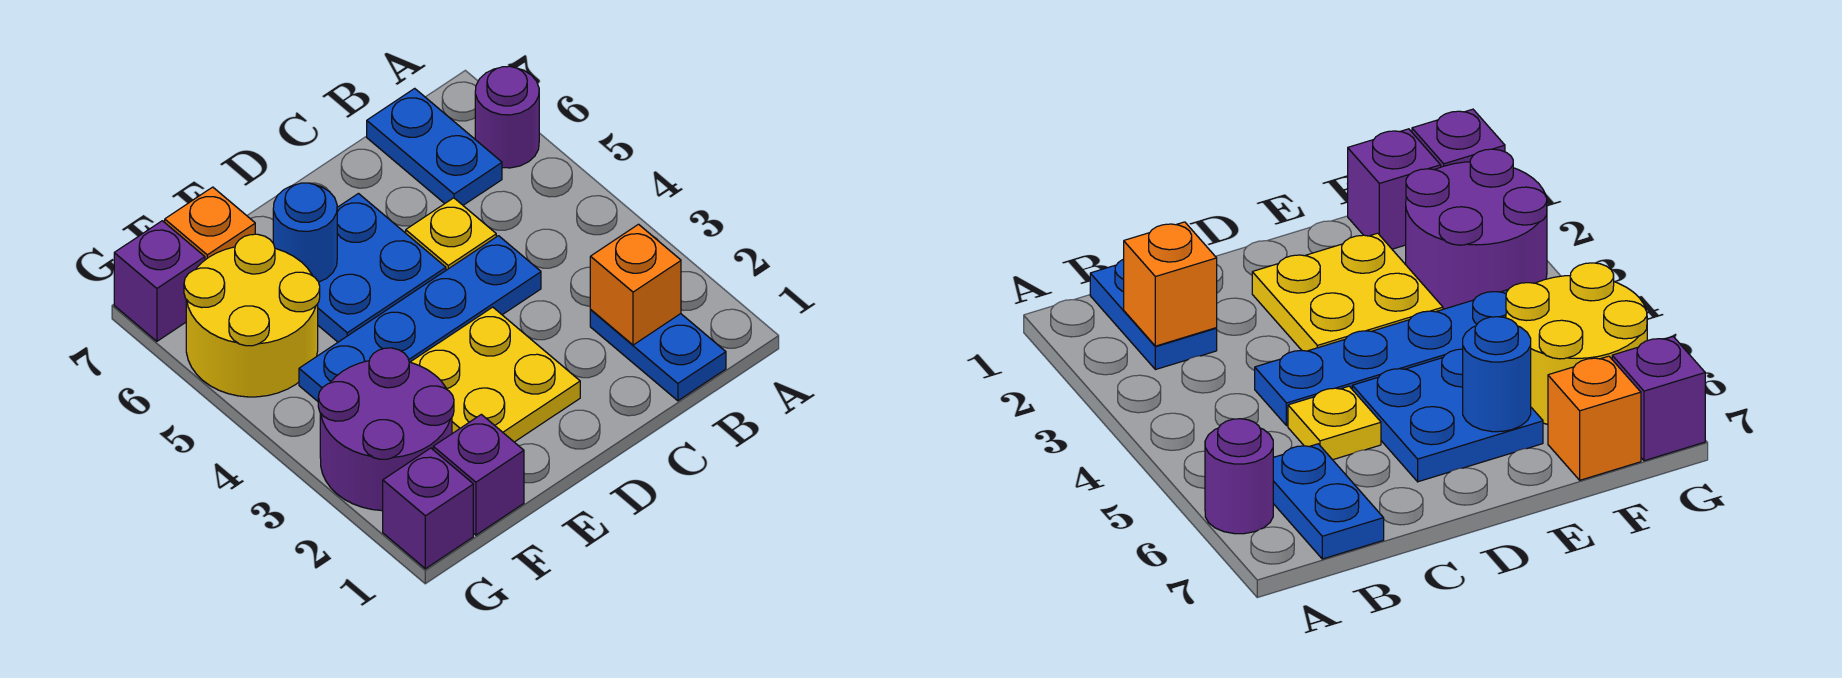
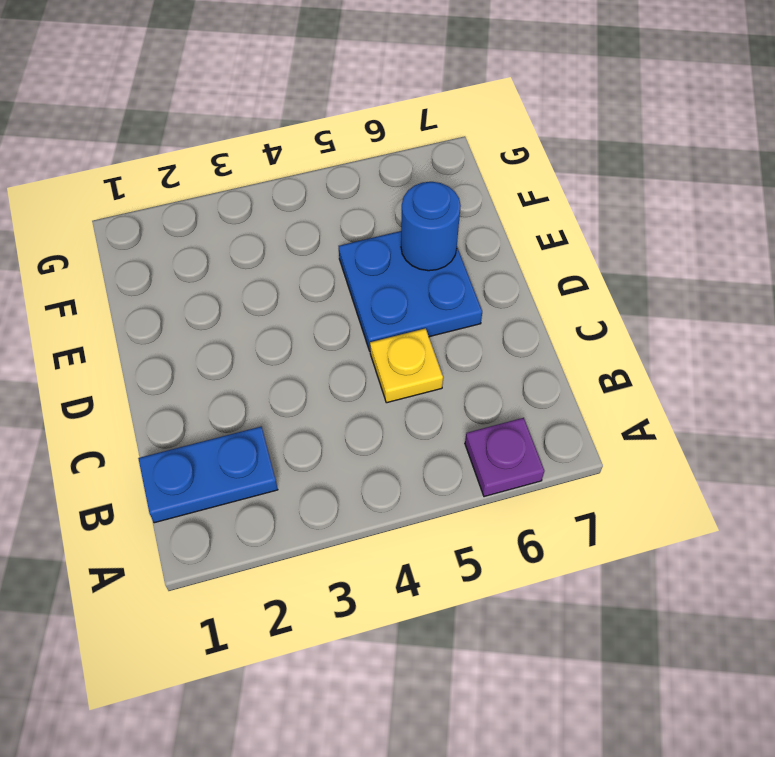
purple 1x1 plate [465,418,544,497] -> purple 1x1 round brick [475,66,539,168]
none -> blue 1x2 plate [367,88,502,205]
none -> blue 1x4 plate [299,236,541,401]
none -> yellow 2x2 plate [411,307,580,442]

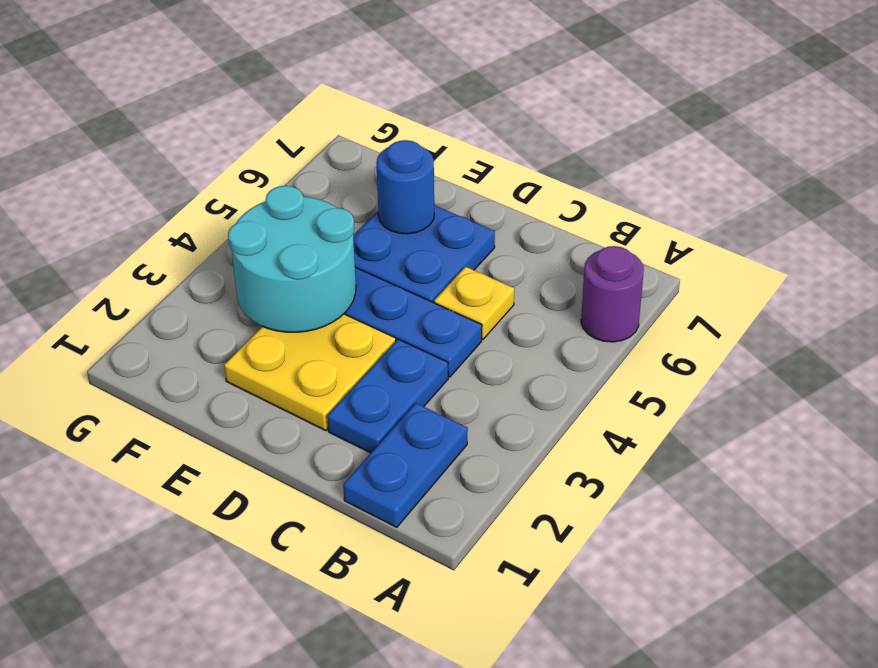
blue 1x2 plate [327,339,448,453] -> blue 1x2 plate moved to [367,88,502,205]
cyan 2x2 round brick [228,186,356,332] -> none
none -> purple 1x1 brick [433,414,524,535]
none -> purple 2x2 round brick [318,348,454,511]
none -> yellow 2x2 round brick [184,234,320,397]

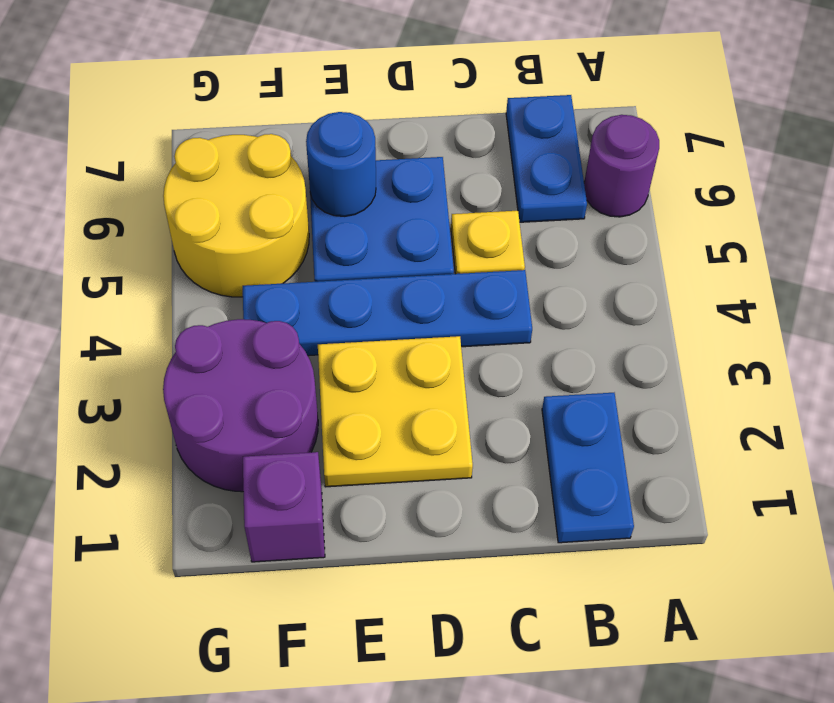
none -> orange 1x1 brick [165,187,255,260]
none -> purple 1x1 brick [383,448,473,569]
none -> purple 1x1 brick [114,221,205,341]

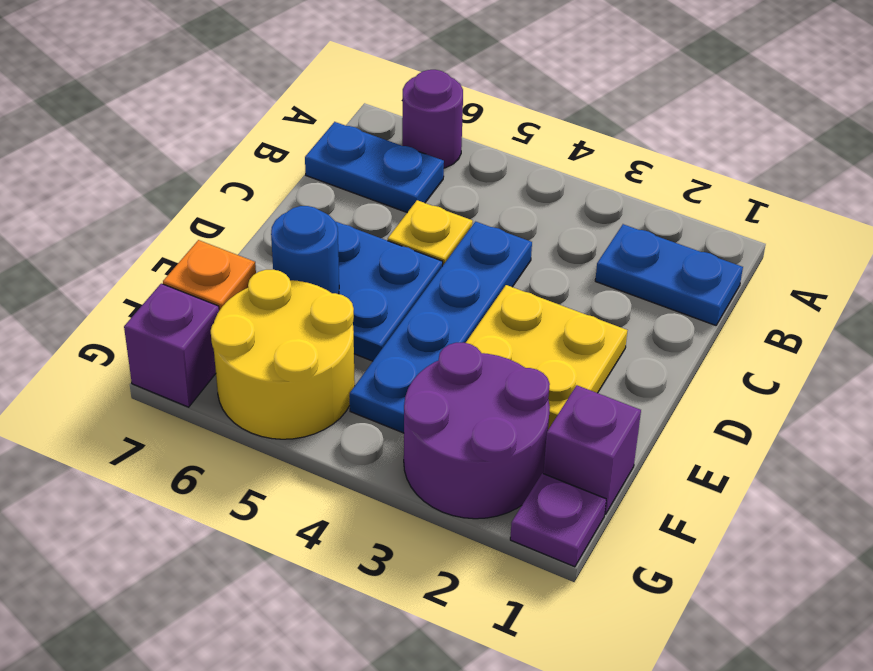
purple 1x1 plate [510,473,606,567] -> purple 1x1 brick [383,448,473,569]
none -> orange 1x1 brick [590,224,681,345]

